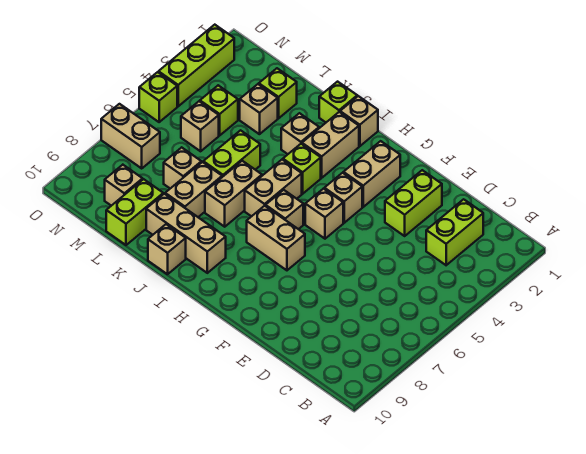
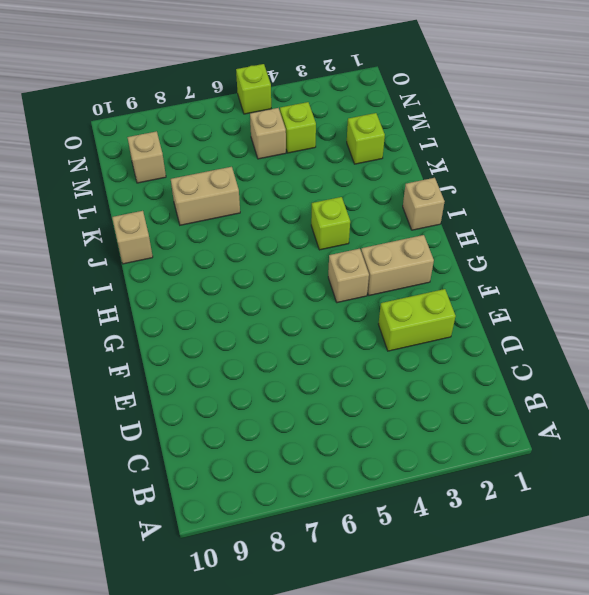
none -> lime 1x2 brick [426,199,483,265]
none -> tan 1x1 brick [305,189,343,239]
none -> tan 1x2 brick [247,206,305,270]

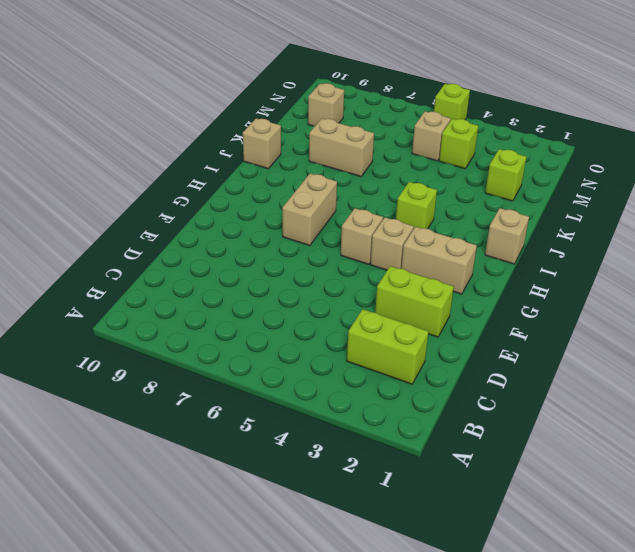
none -> tan 1x1 brick [266,190,303,229]
none -> tan 1x2 brick [302,112,359,178]
none -> tan 1x2 brick [245,160,302,217]

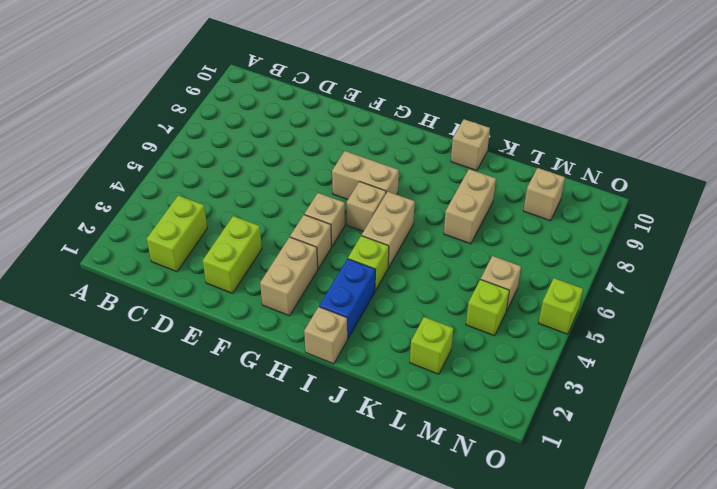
blue 1x2 brick [319,259,375,339] -> tan 1x2 brick [302,112,359,178]
none -> tan 1x3 brick [146,194,226,273]
none -> lime 1x1 brick [319,82,357,122]
none -> tan 1x1 brick [281,113,319,154]

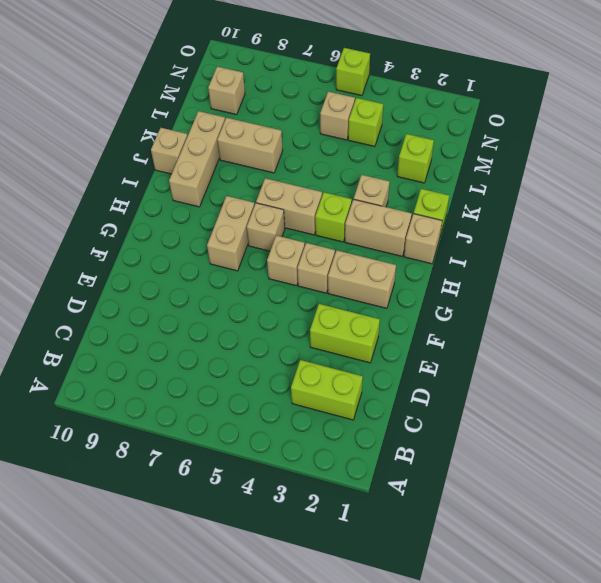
none -> tan 1x2 brick [205,161,262,227]
none -> lime 1x2 brick [203,130,260,177]
none -> tan 1x1 brick [240,84,278,134]

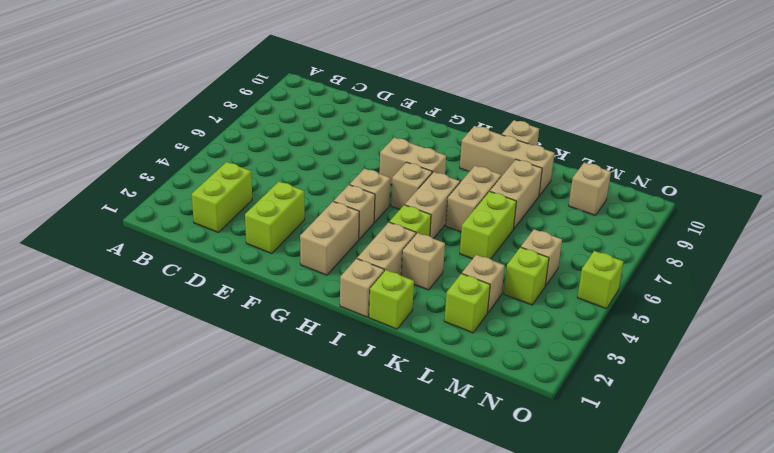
none -> tan 1x1 brick [164,147,201,188]
none -> lime 1x2 brick [106,179,163,245]
none -> tan 1x2 brick [101,104,160,168]

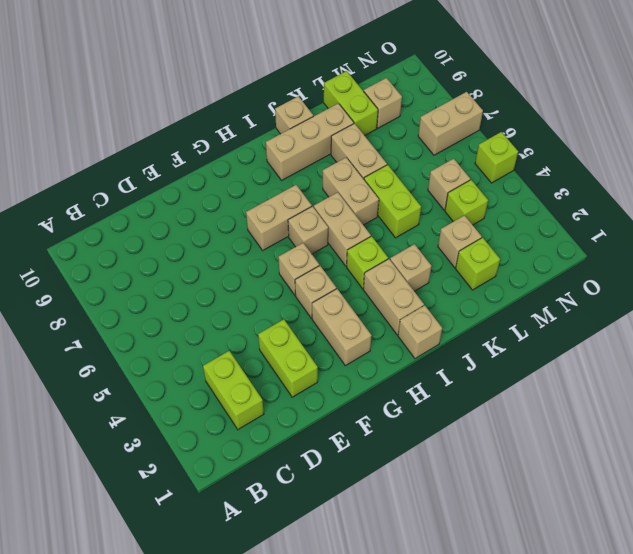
none -> lime 1x1 brick [319,82,357,122]
none -> tan 1x1 brick [164,147,201,188]
none -> lime 1x3 brick [158,25,234,106]

